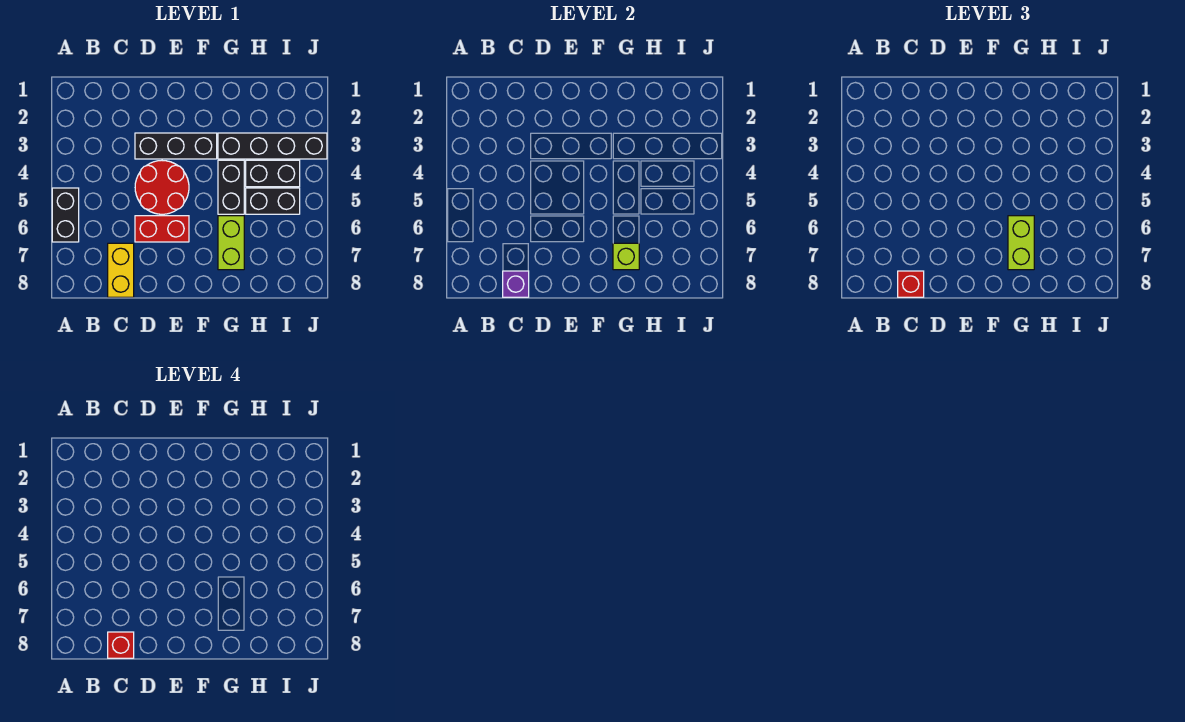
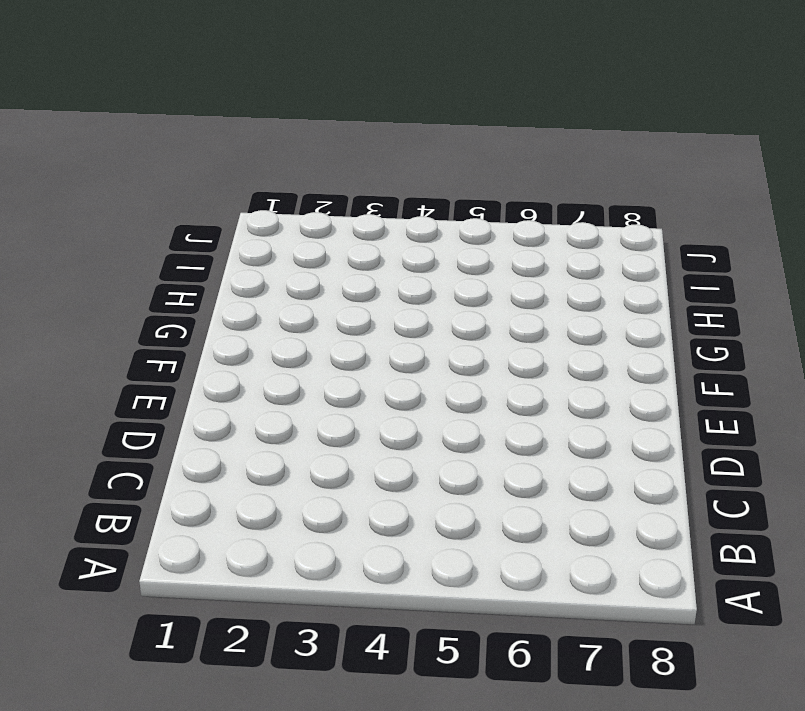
none -> black 1x2 brick [52,188,79,242]
none -> yellow 1x2 brick [108,243,134,297]
none -> black 1x3 brick [135,133,217,159]

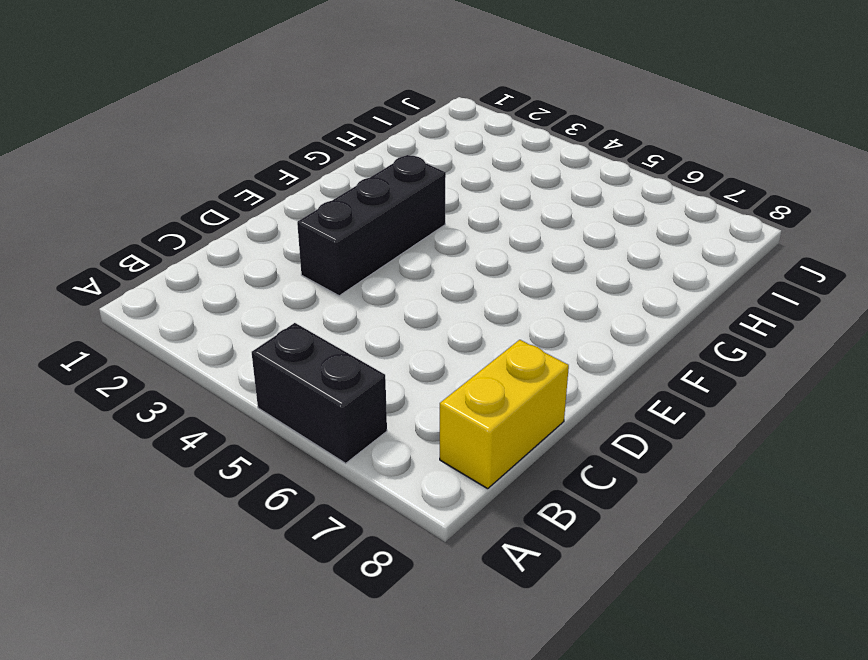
yellow 1x2 brick [440,340,569,489] -> yellow 1x2 brick turned to [108,243,134,297]
none -> red 2x2 round brick [135,161,189,214]
none -> red 1x2 brick [135,216,189,242]
none -> black 1x4 brick [218,133,327,159]

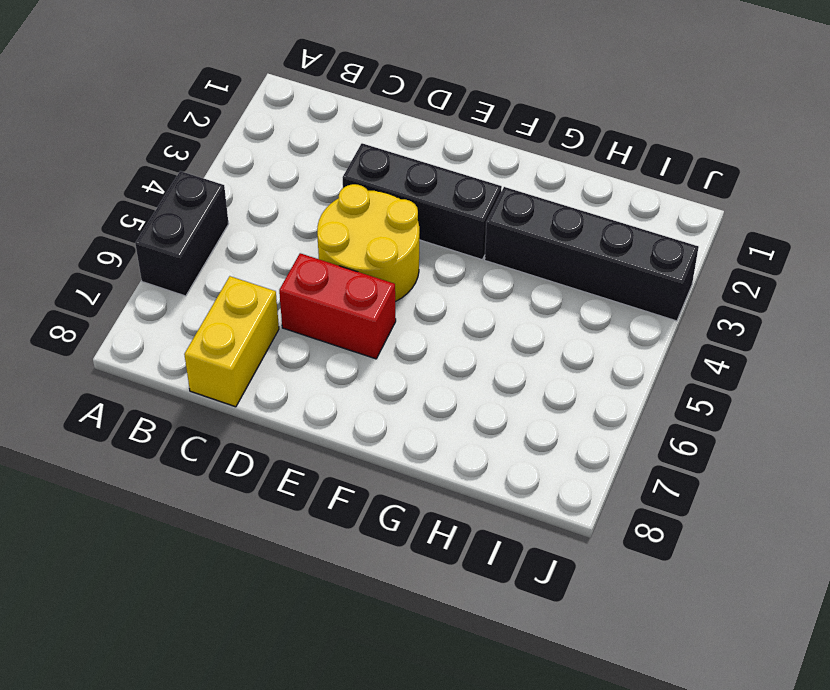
yellow 2x2 round brick [317,184,419,302] -> red 2x2 round brick [135,161,189,214]
none -> black 1x2 brick [218,160,244,214]
none -> lime 1x2 brick [218,216,244,270]
none -> black 1x2 brick [246,160,300,187]

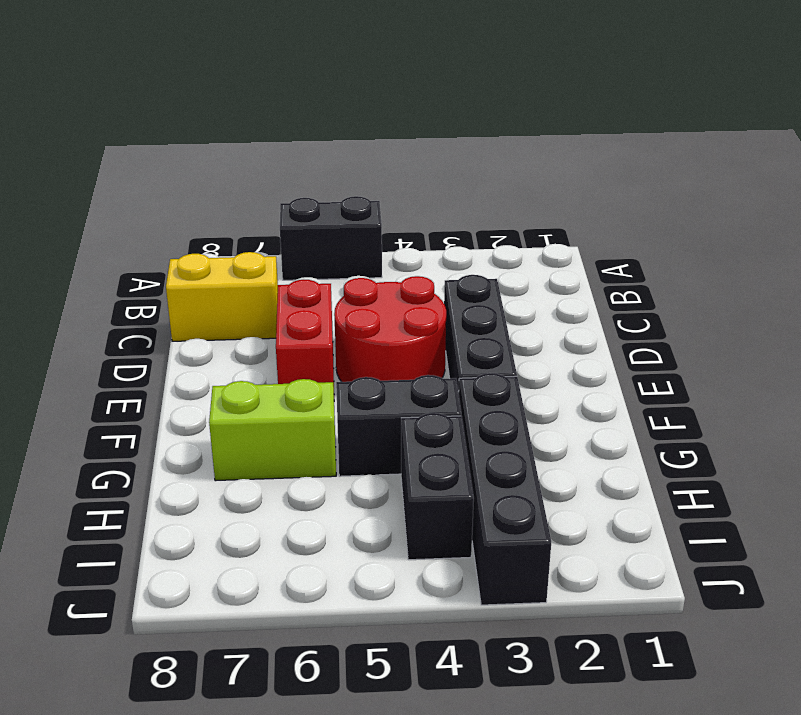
none -> black 1x2 brick [246,188,300,214]
none -> purple 1x1 brick [503,271,529,297]
none -> lime 1x1 brick [613,243,639,270]

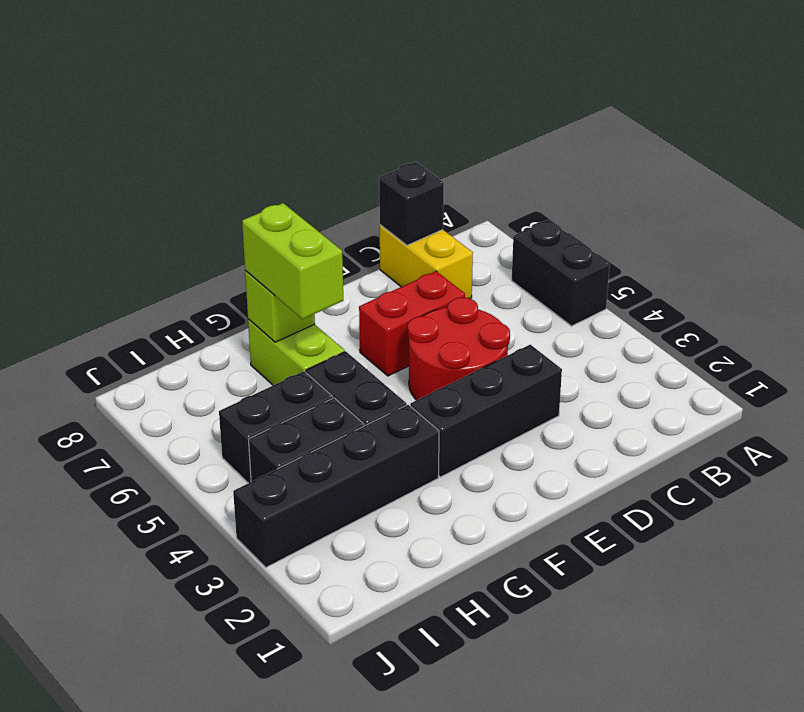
black 1x1 brick [379,162,444,245] -> purple 1x1 brick [503,271,529,297]
none -> red 1x1 brick [898,271,924,297]
none -> red 1x1 brick [108,632,134,658]

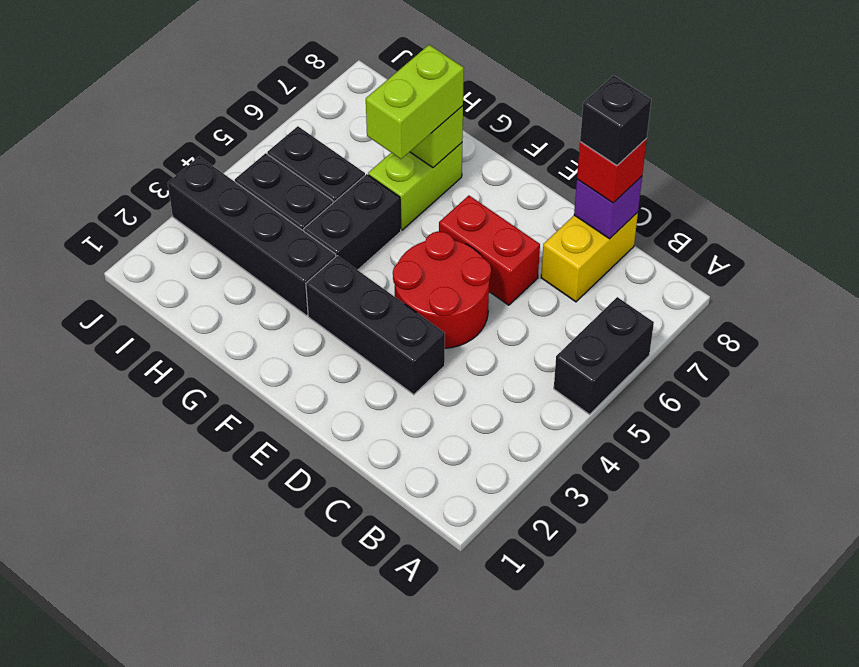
black 1x1 brick [580,75,651,165] -> red 1x1 brick [108,632,134,658]

